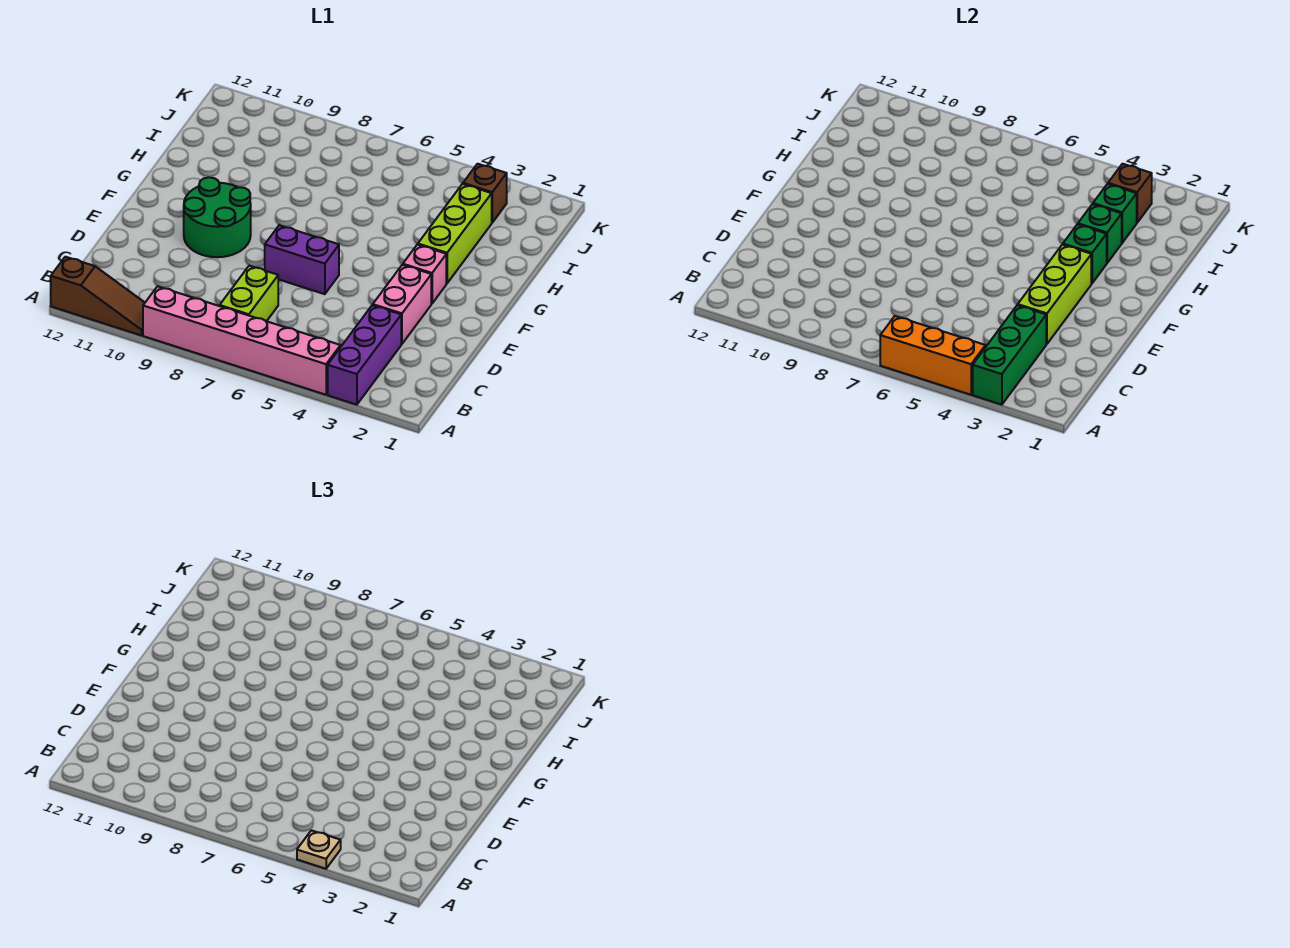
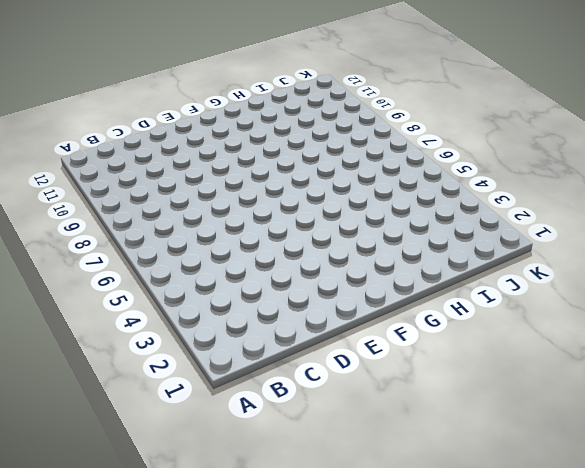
none -> purple 1x3 brick [328,305,401,405]
none -> pink 1x6 brick [143,286,341,395]
none -> brown 1x3 slope [51,257,145,335]

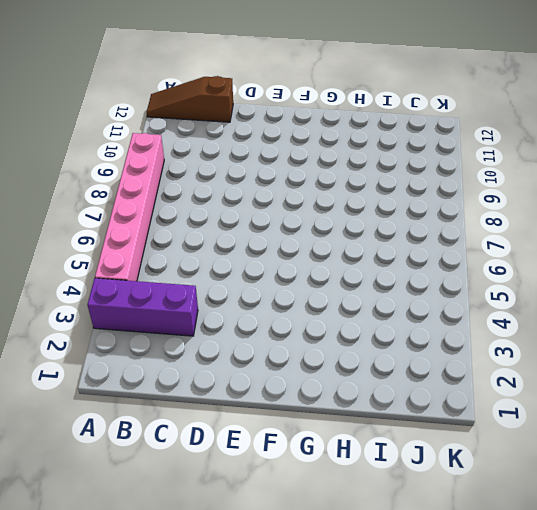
brown 1x3 slope [147,76,233,122] -> brown 1x3 slope turned to [51,257,145,335]
none -> lime 1x2 brick [220,266,278,321]
none -> pink 1x2 brick [373,265,431,344]
none -> purple 1x2 brick [265,225,339,294]

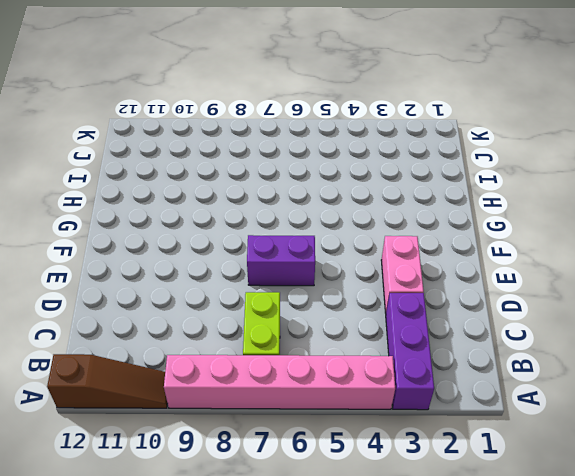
none -> green 2x2 round brick [184,177,251,257]
none -> pink 1x1 brick [403,245,446,304]
none -> lime 1x3 brick [418,184,492,283]

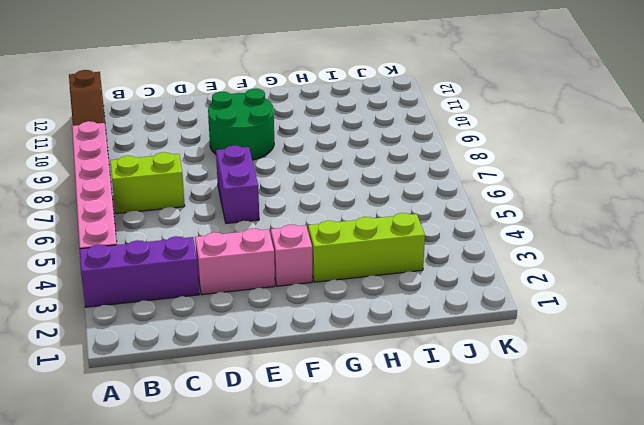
none -> brown 1x1 brick [463,164,507,223]
none -> green 1x3 brick [973,305,1046,405]
none -> orange 1x3 brick [880,316,986,395]

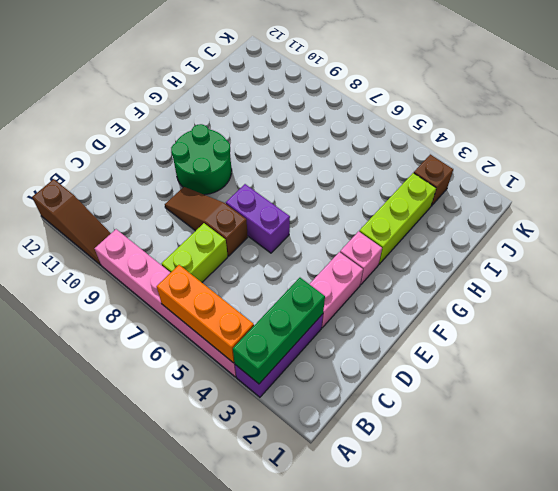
brown 1x3 slope [165,187,248,256] -> none
none -> lime 1x3 brick [1018,245,1091,344]
none -> green 1x1 brick [1063,224,1107,283]
none -> green 1x1 brick [1078,204,1122,263]

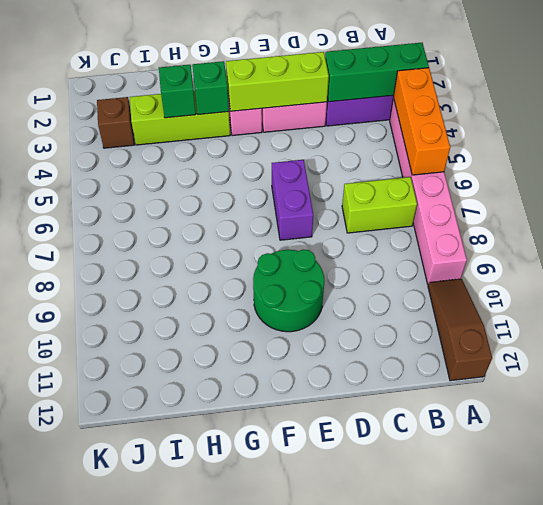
none -> green 1x1 brick [1093,184,1137,243]
none -> brown 1x1 brick [1108,164,1152,223]
none -> tan 1x1 plate [297,830,341,869]

